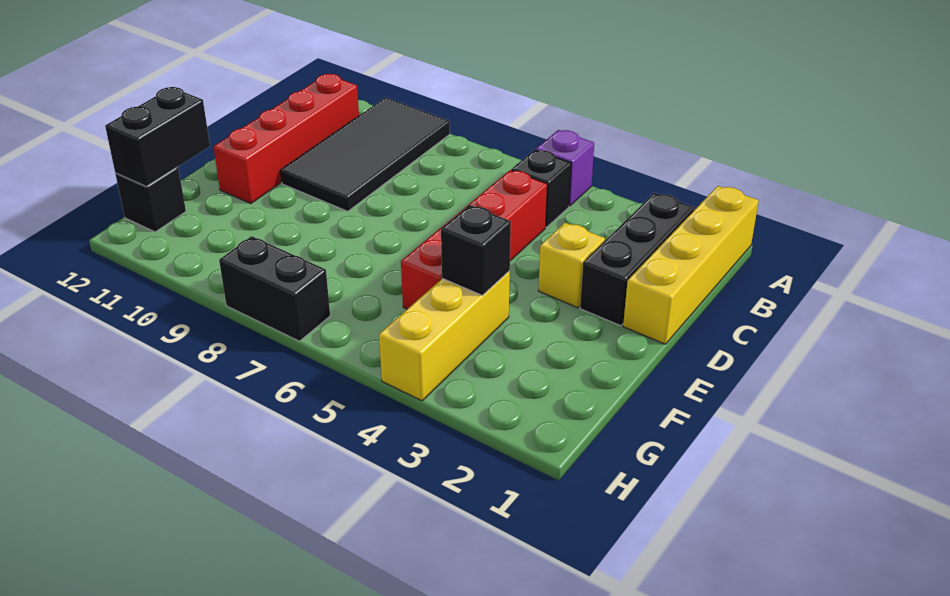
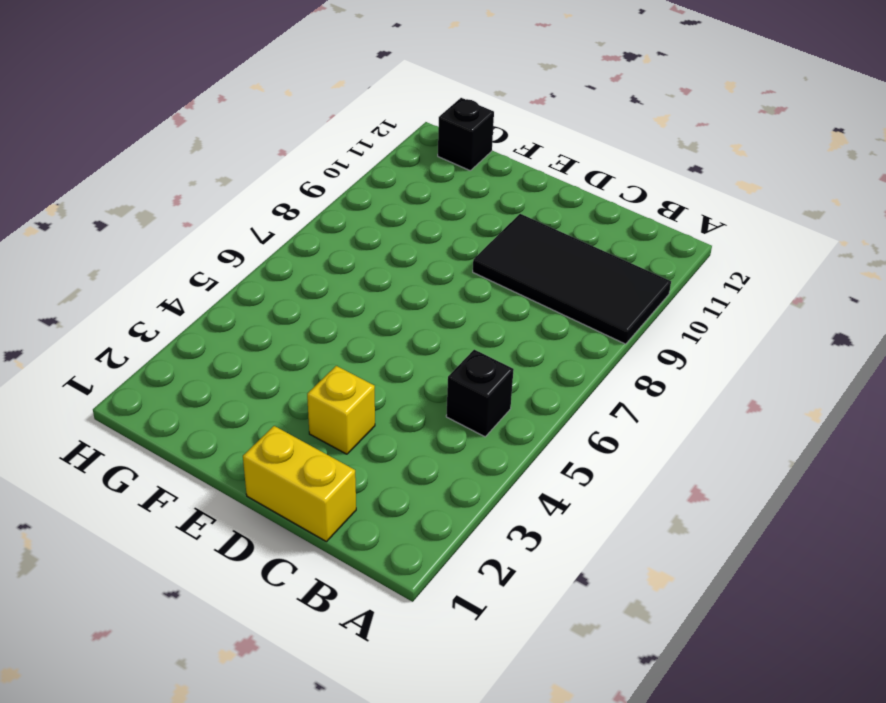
yellow 1x2 brick [243,426,356,542] -> yellow 1x4 brick [623,186,759,344]
none -> purple 1x1 brick [536,130,594,206]
none -> black 1x3 brick [580,193,694,326]
none -> red 1x4 brick [213,74,359,204]

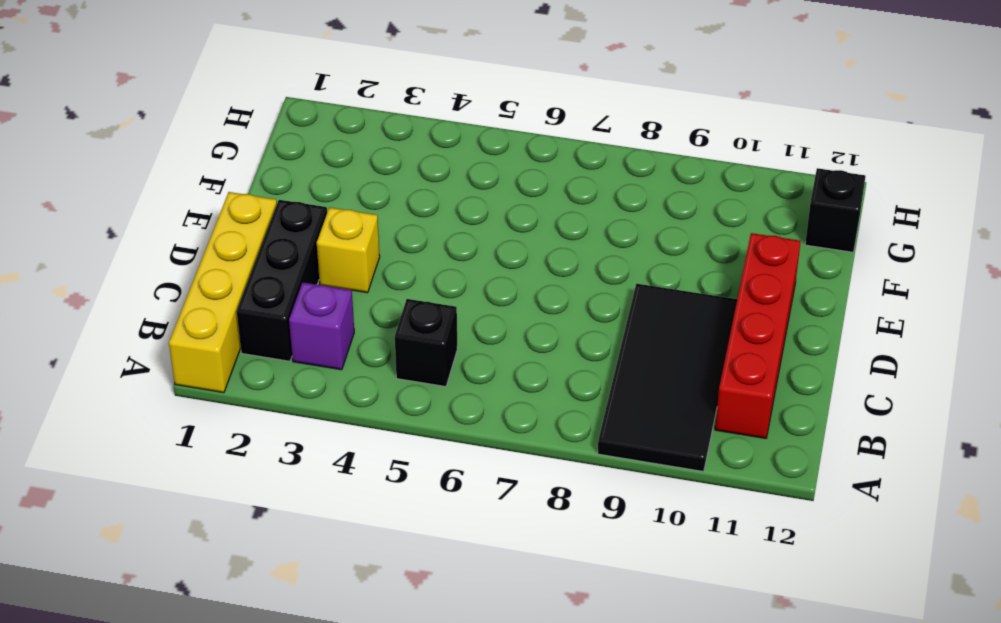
purple 1x1 brick [289,282,354,370] -> purple 1x1 brick moved to [536,130,594,206]
none -> red 1x4 brick [401,170,547,309]
none -> yellow 1x3 brick [379,271,510,401]
none -> black 1x2 brick [219,236,330,341]

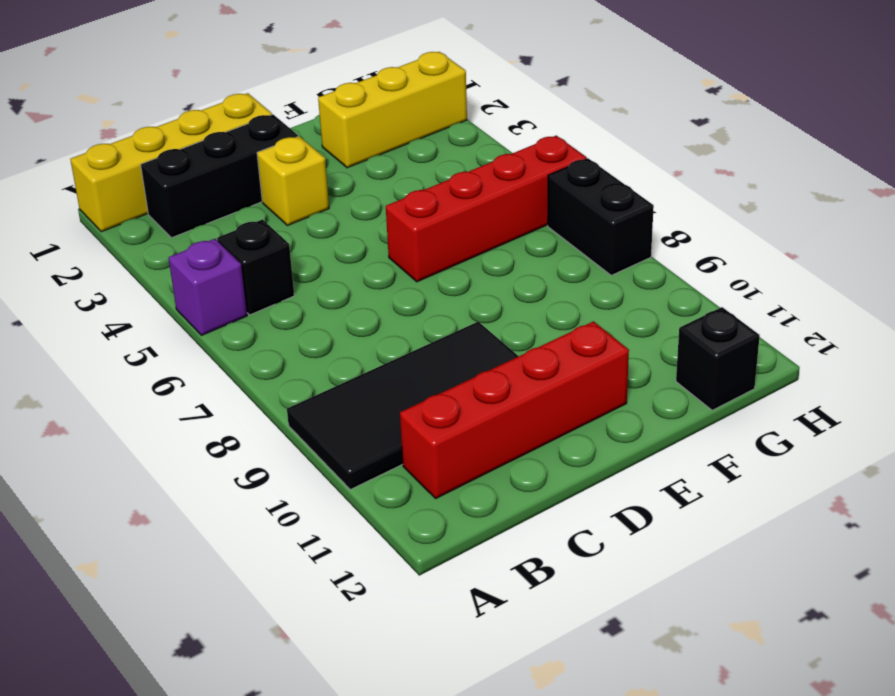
red 1x4 brick [386,136,587,282] -> red 1x4 brick moved to [401,170,547,309]
yellow 1x3 brick [318,52,467,168] -> yellow 1x3 brick moved to [379,271,510,401]
none -> black 1x1 brick [441,205,511,296]
none -> black 1x2 brick [105,87,210,186]

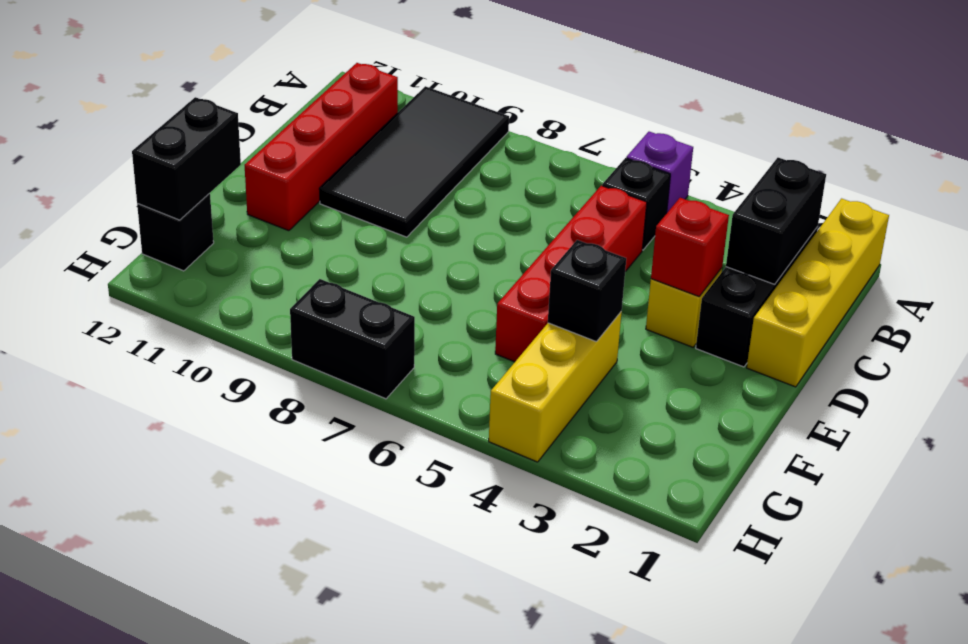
black 1x2 brick [726,158,826,284] -> none
red 1x1 brick [651,198,729,297] -> none

